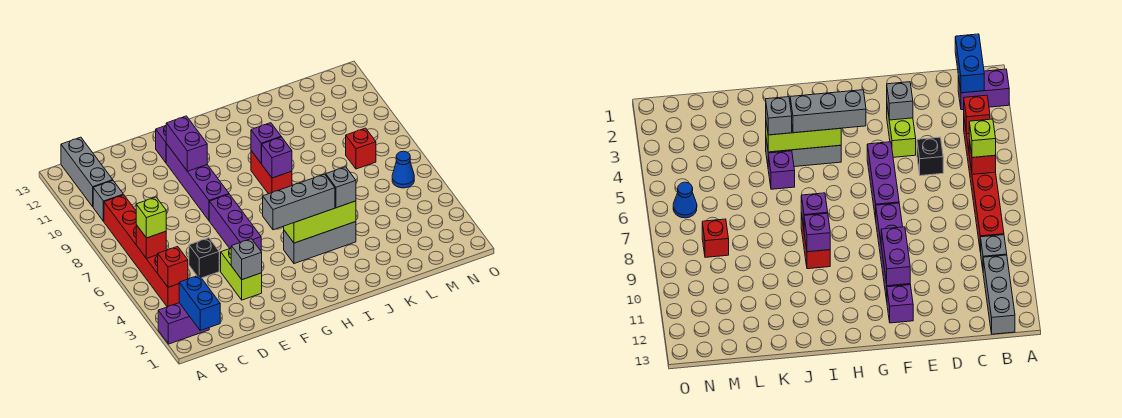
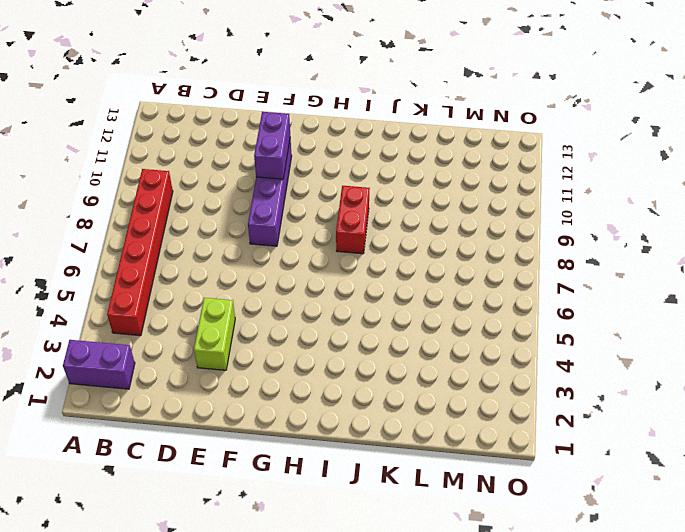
none -> grey 1x1 brick [93,181,123,221]
none -> grey 1x3 brick [61,137,113,207]
none -> black 1x1 brick [189,238,219,278]

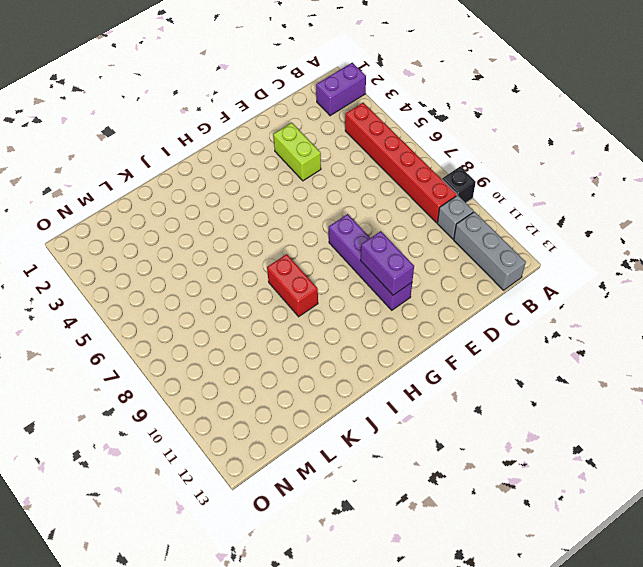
black 1x1 brick [442,167,476,203] -> black 1x1 brick moved to [189,238,219,278]
none -> purple 1x3 brick [209,194,261,251]
none -> purple 1x1 brick [156,126,166,163]
none -> grey 1x3 brick [284,222,356,264]

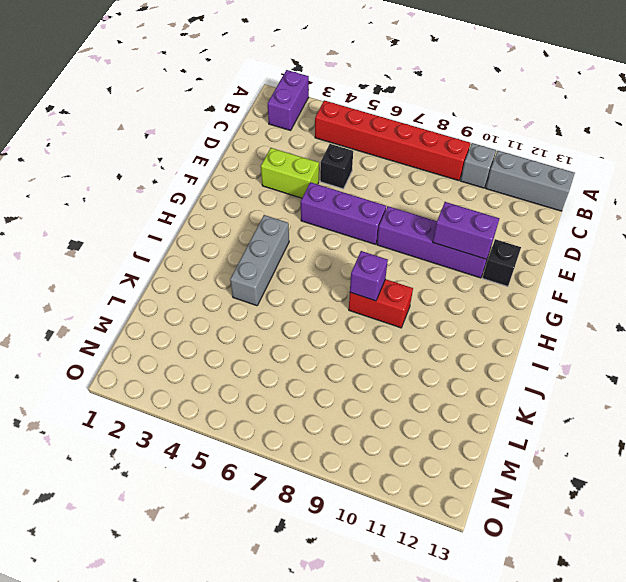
black 1x1 brick [483,239,521,287] -> purple 1x1 brick [156,126,166,163]
none -> purple 1x1 brick [768,151,795,189]
none -> red 1x1 brick [346,128,376,169]
none -> blue 1x1 cone [392,151,414,188]

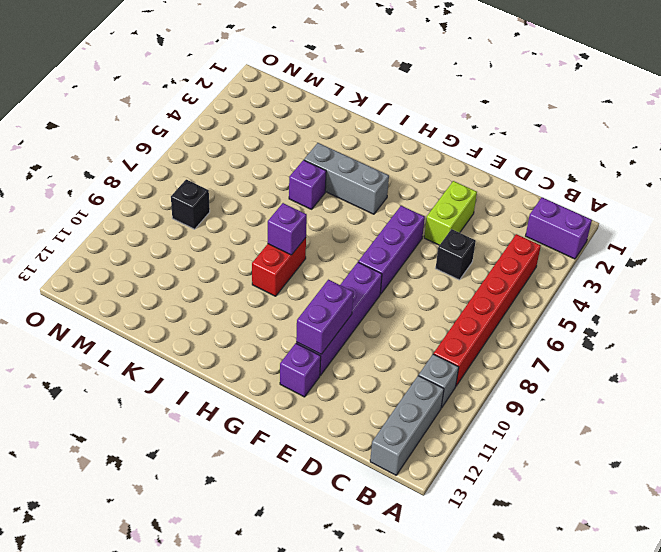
black 1x1 brick [171,179,210,229] -> red 1x1 brick [346,128,376,169]
none -> blue 1x1 cone [392,151,414,188]
none -> blue 1x2 brick [179,275,220,330]
none -> red 1x1 brick [158,246,188,287]

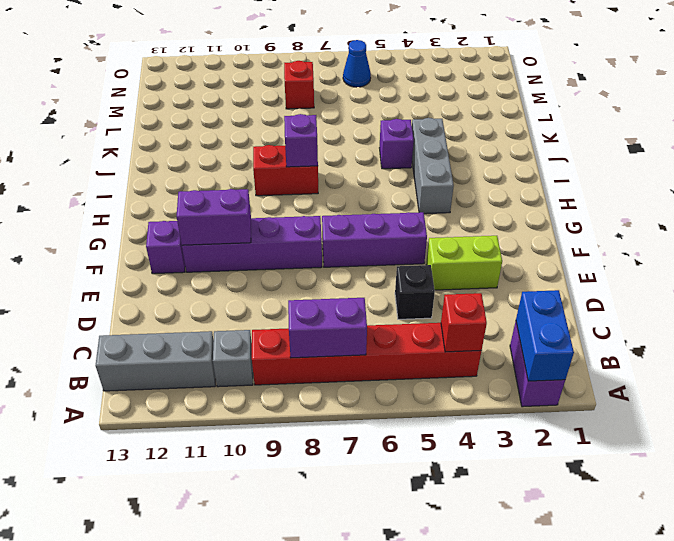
blue 1x2 brick [516,290,574,381] -> blue 1x2 brick turned to [179,275,220,330]
purple 1x2 brick [288,298,367,358] -> none
none -> red 1x1 brick [136,225,166,259]
none -> grey 1x1 brick [231,239,262,280]
none -> lime 1x3 brick [284,201,356,243]

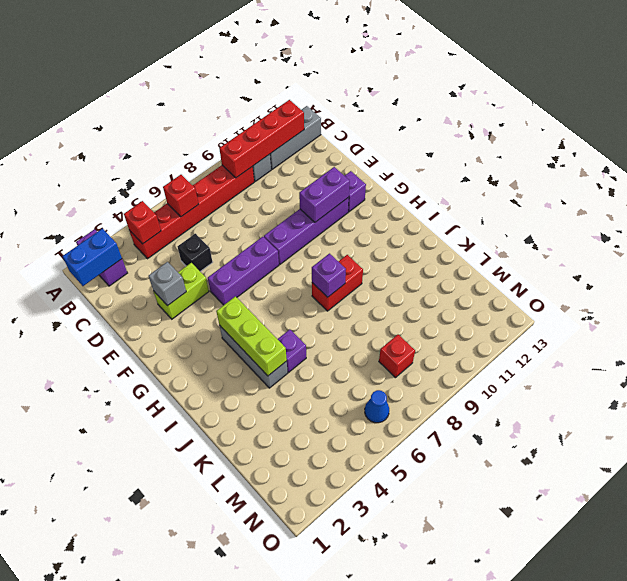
red 1x4 brick [219,100,304,178] -> none
none -> purple 1x1 brick [251,123,281,163]
none -> lime 1x1 brick [136,197,166,238]
none -> grey 1x3 brick [263,174,335,230]

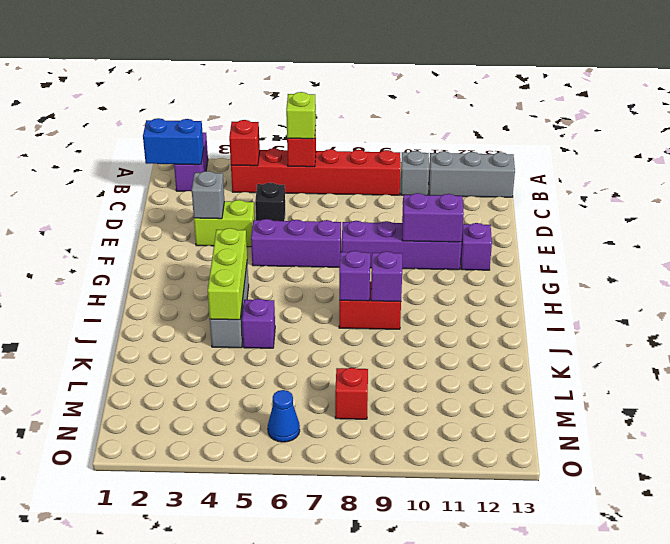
none -> grey 1x3 brick [263,174,335,230]
none -> grey 1x1 brick [326,167,356,208]

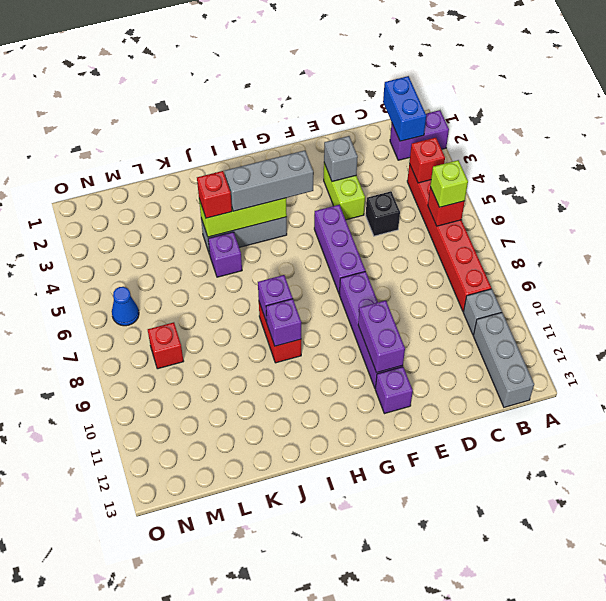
red 1x1 brick [197,171,232,218] -> grey 1x1 brick [326,167,356,208]

